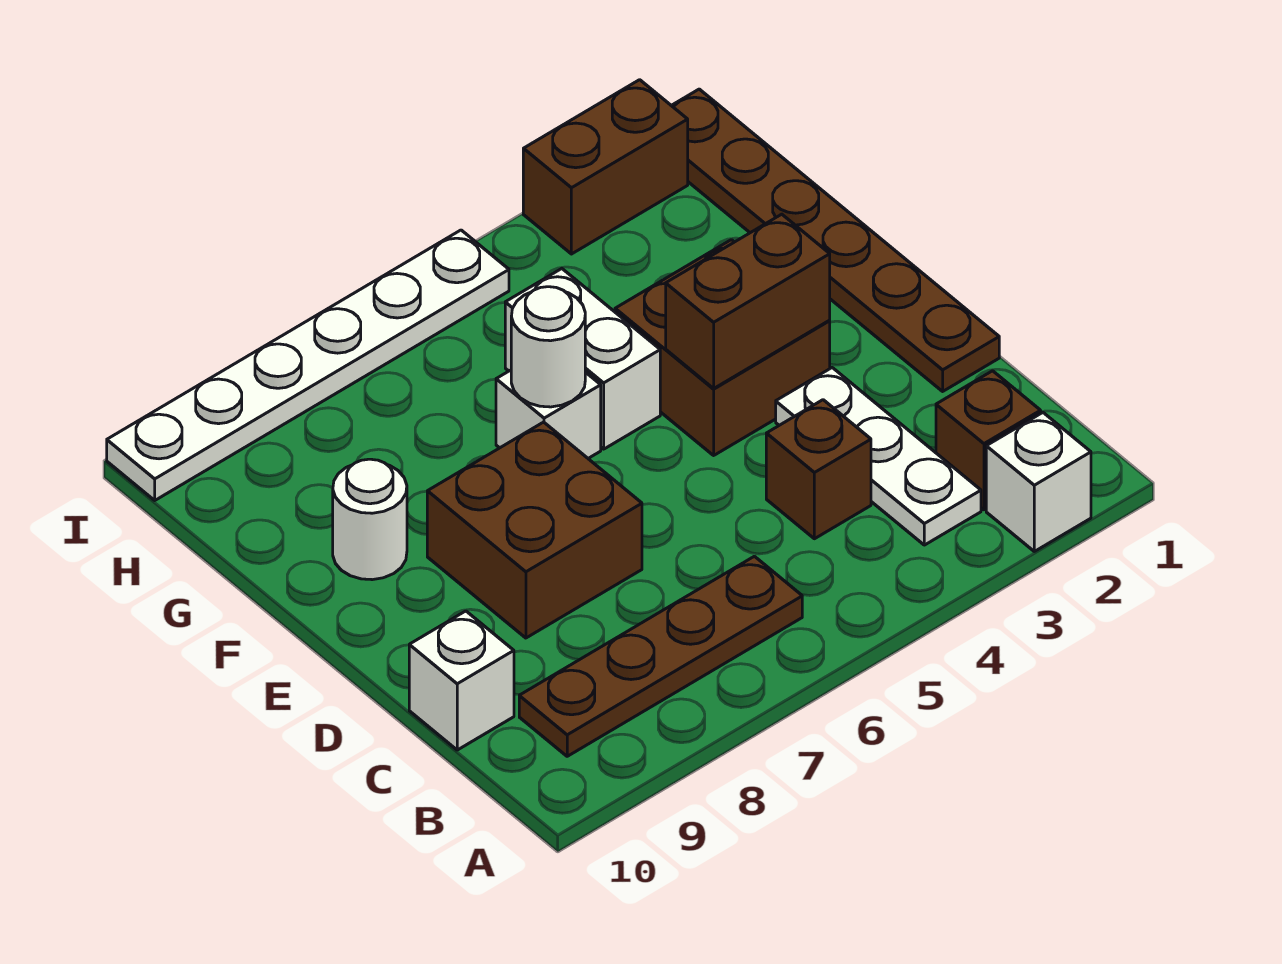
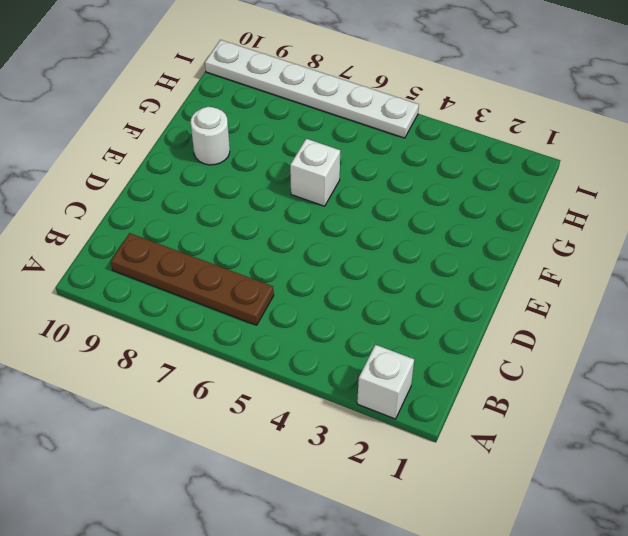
none -> brown 1x1 brick [936,371,1041,510]
none -> white 1x3 plate [776,368,981,545]
none -> brown 1x1 brick [766,400,871,539]

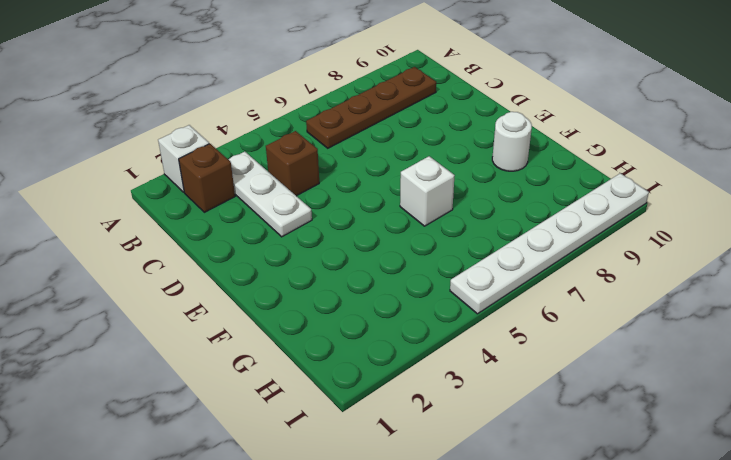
none -> white 1x1 brick [409,611,514,750]
none -> brown 1x6 plate [672,89,999,391]
none -> brown 2x2 brick [427,422,642,638]

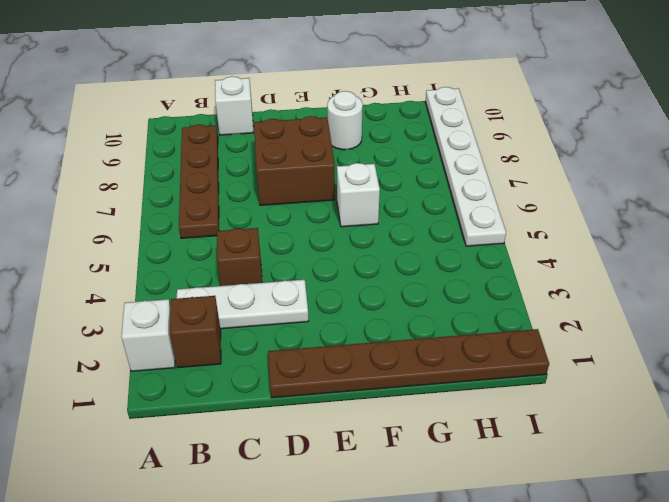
none -> brown 2x2 brick [615,240,830,455]
none -> white 1x2 brick [505,269,660,449]
none -> brown 1x2 brick [523,80,688,254]

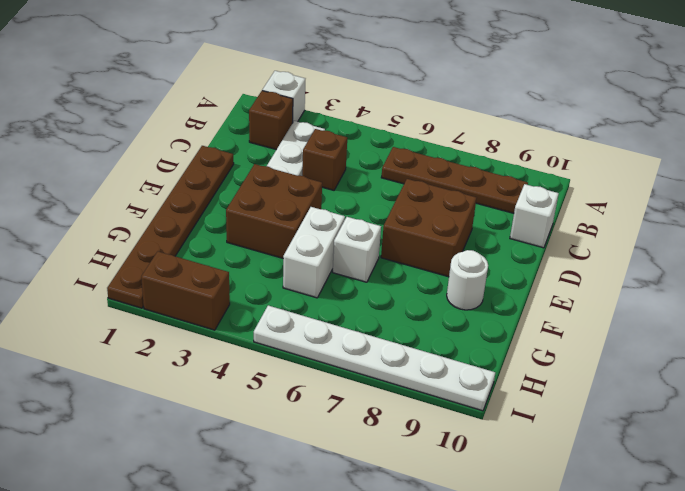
none -> brown 1x2 brick [666,214,830,388]
none -> white 1x1 round brick [511,287,585,407]

